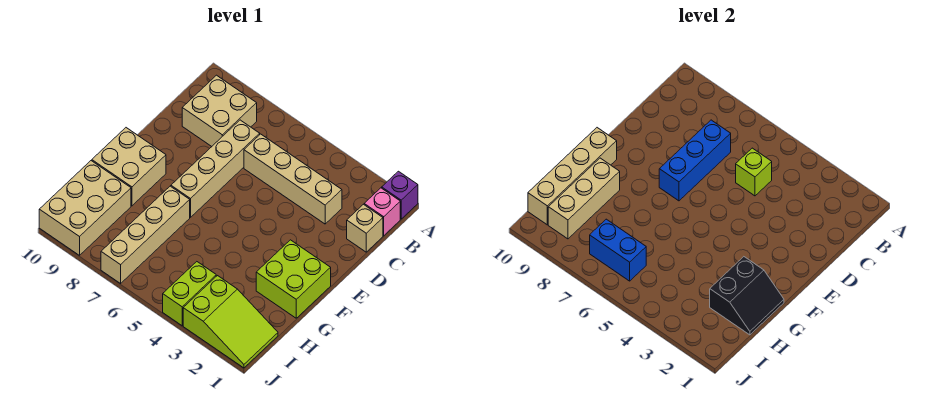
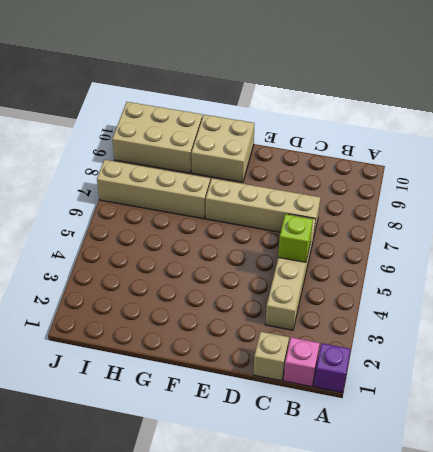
none -> tan 2x2 brick [182,75,257,146]
none -> lime 2x2 brick [256,240,331,318]
none -> lime 2x3 slope [183,276,278,368]

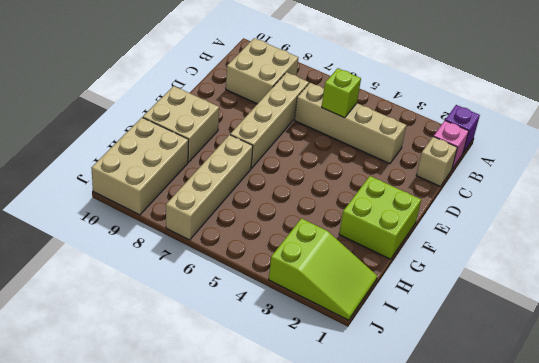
none -> lime 1x2 brick [163,262,216,326]
none -> blue 1x3 brick [659,120,731,201]
none -> tan 1x4 brick [528,128,617,225]

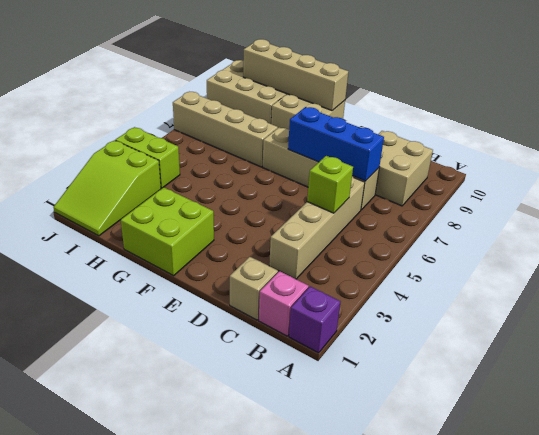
none -> black 2x2 slope [710,257,784,335]
none -> tan 1x3 brick [548,158,620,239]
none -> blue 1x2 brick [590,219,646,281]

